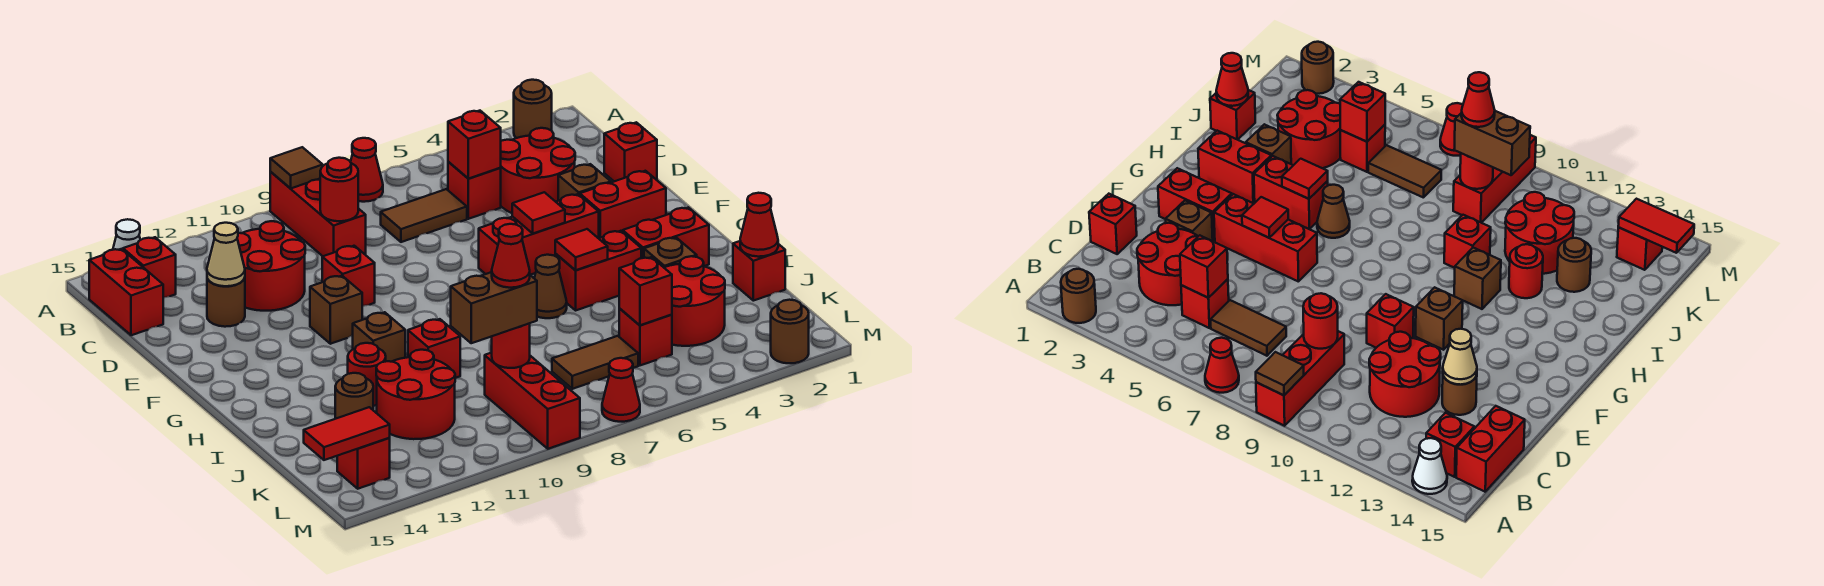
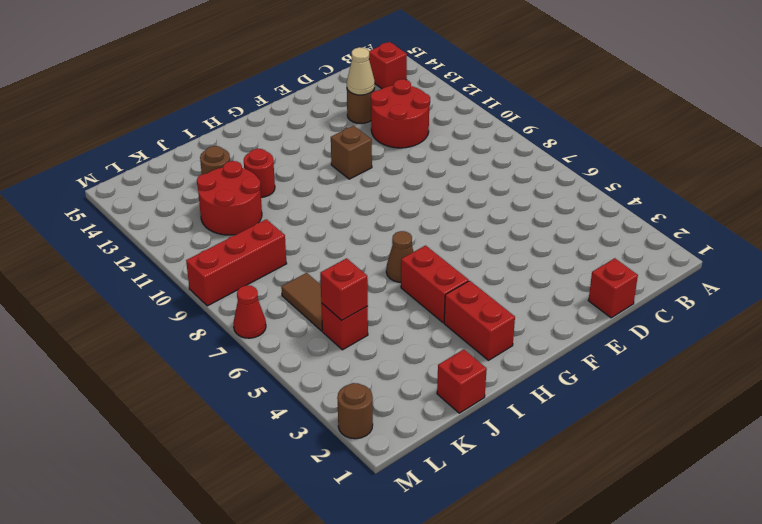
none -> brown 1x1 round brick [514,80,552,138]
none -> red 1x1 cone [351,138,383,202]
none -> red 1x3 brick [270,172,366,256]
none -> white 1x1 cone [113,219,140,250]

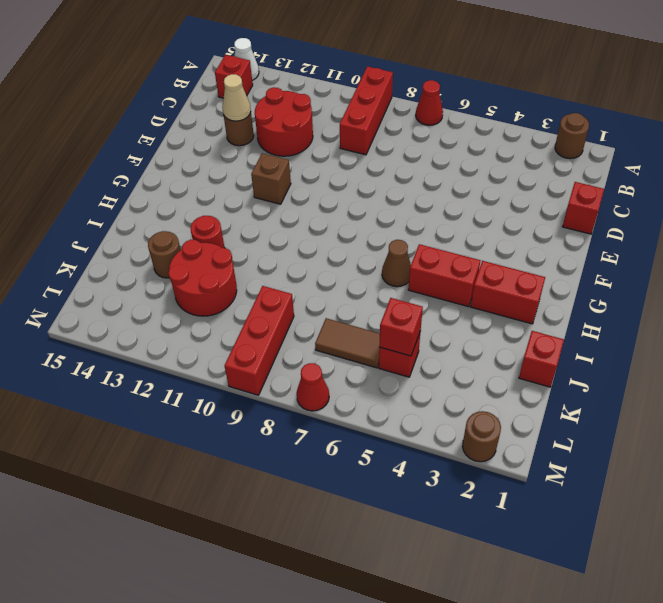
none -> red 1x2 brick [89,249,163,335]
none -> red 2x2 round brick [501,128,575,213]
none -> red 1x1 brick [448,162,501,219]
none -> brown 1x2 tile [381,189,467,242]

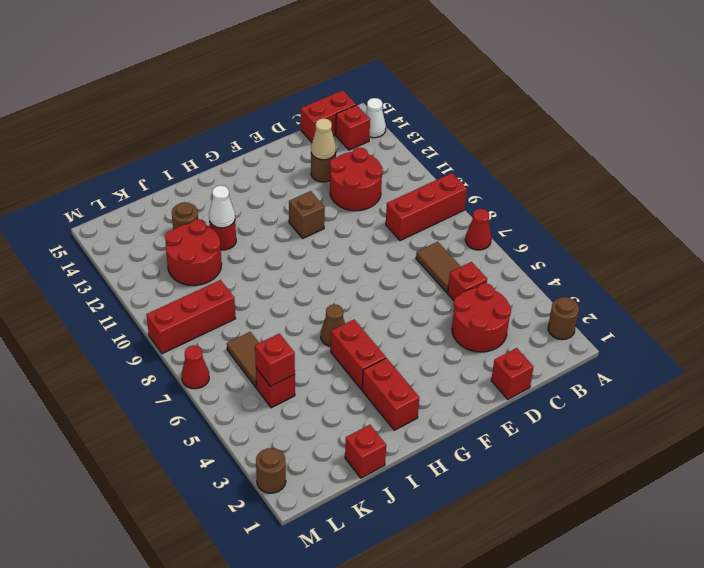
white 1x1 cone [209,185,235,228] -> none
none -> brown 1x1 brick [558,164,611,201]
none -> red 1x1 brick [322,246,375,306]
none -> red 1x2 brick [580,171,666,238]
none -> red 1x3 brick [479,194,599,275]

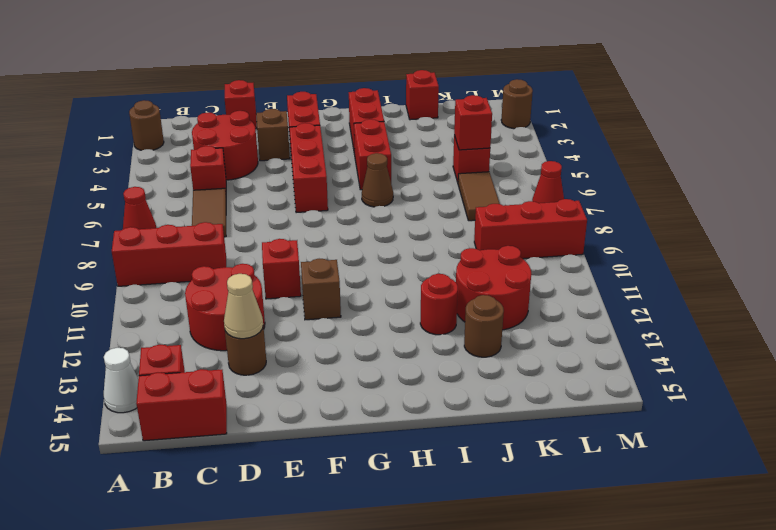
none -> brown 1x1 brick [353,312,405,362]
none -> brown 1x1 brick [644,238,697,267]
none -> red 1x1 brick [408,319,460,378]
none -> red 2x2 round brick [664,256,725,346]

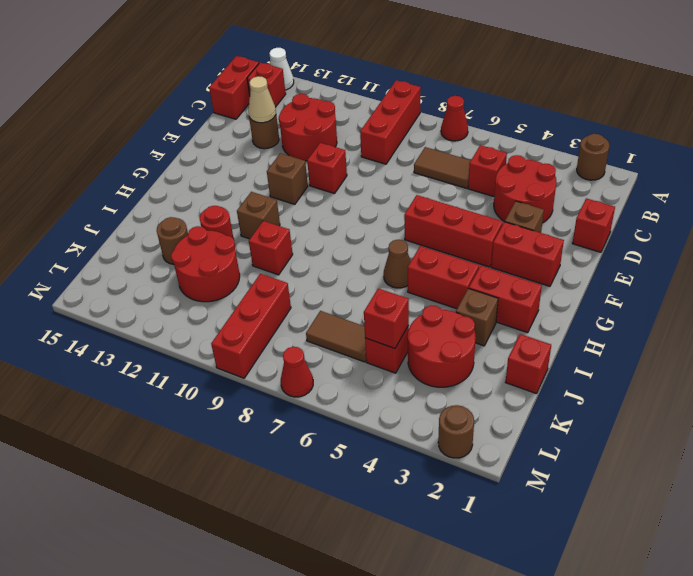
none -> red 1x1 brick [337,438,390,489]
none -> brown 1x1 tile [270,147,323,188]
none -> red 1x1 brick [448,111,501,179]
none -> red 1x1 round brick [320,158,358,221]

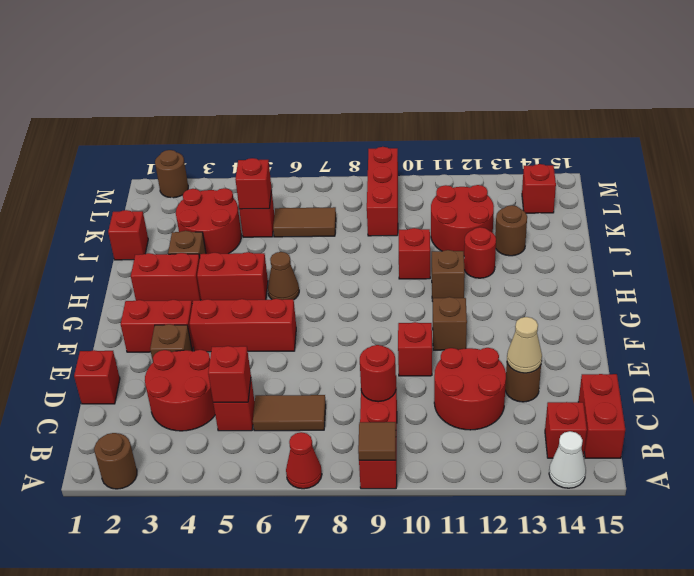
none -> red 1x1 cone [602,358,640,422]
none -> red 1x1 tile [512,192,565,233]
none -> red 1x1 tile [555,229,608,270]
none -> red 1x1 cone [740,193,778,257]

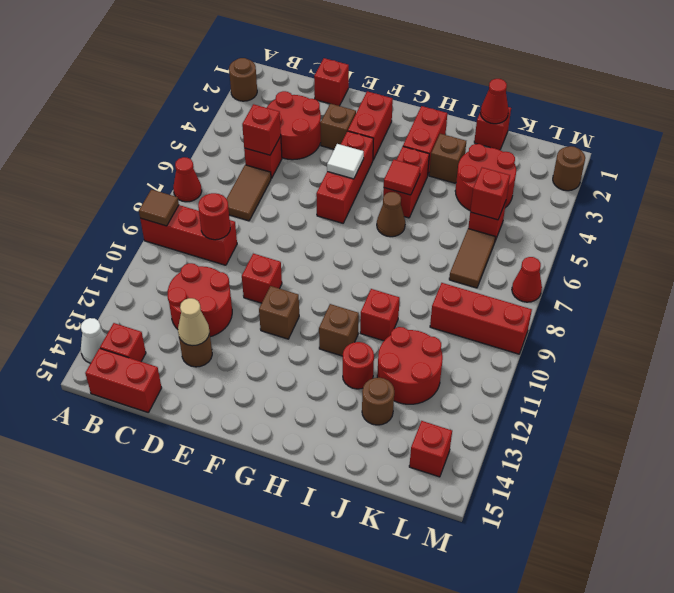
white 1x1 tile [327,144,364,179] -> red 1x1 tile [512,192,565,233]
none -> red 1x1 round brick [492,323,530,368]
none -> red 1x2 tile [304,407,390,460]
none -> brown 1x2 brick [451,272,537,343]
none -> red 1x1 cone [492,224,530,288]

